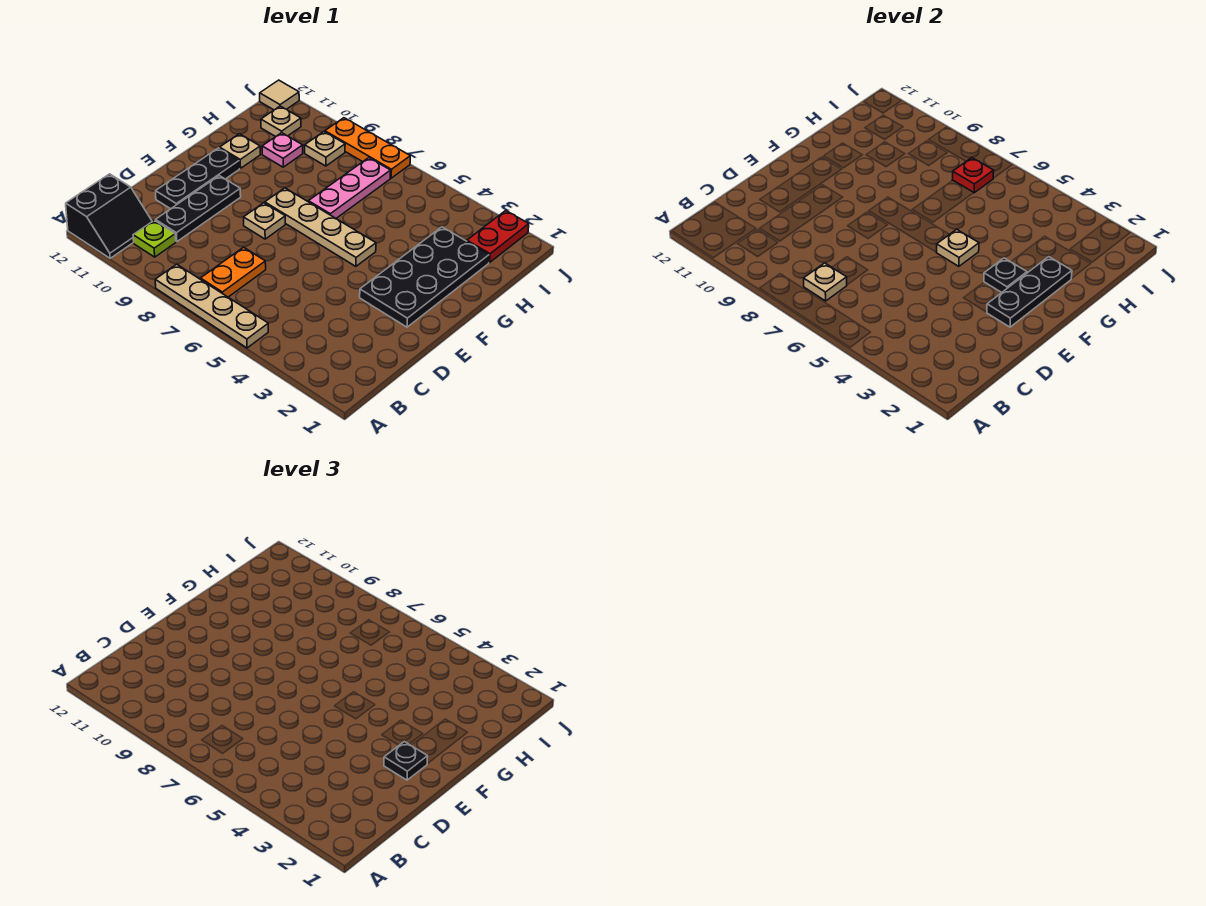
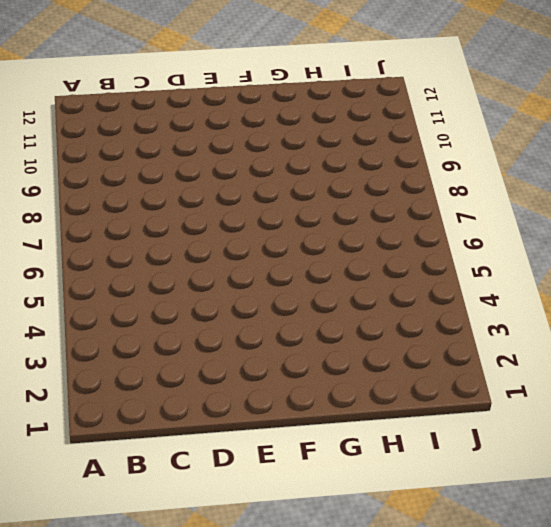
none -> tan 1x4 plate [155,264,268,348]
none -> black 2x2 slope [66,174,152,258]
none -> orange 1x2 plate [201,247,266,297]

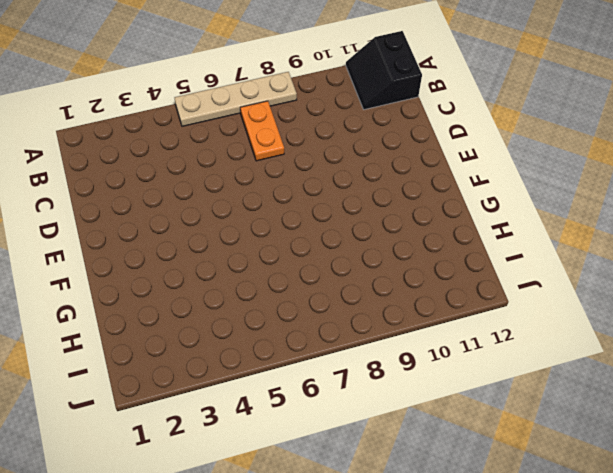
none -> lime 1x1 plate [133,220,176,257]
none -> black 1x3 plate [155,176,241,242]
none -> black 1x3 plate [156,148,240,209]

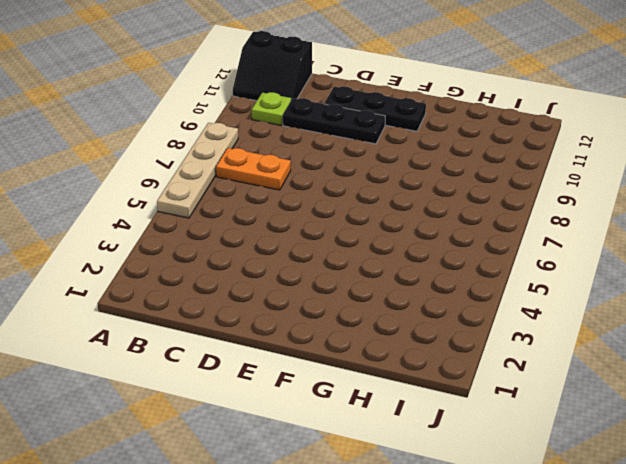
none -> black 2x4 plate [360,227,489,327]
none -> tan 1x1 plate [244,203,285,239]
none -> tan 1x4 plate [265,188,376,266]

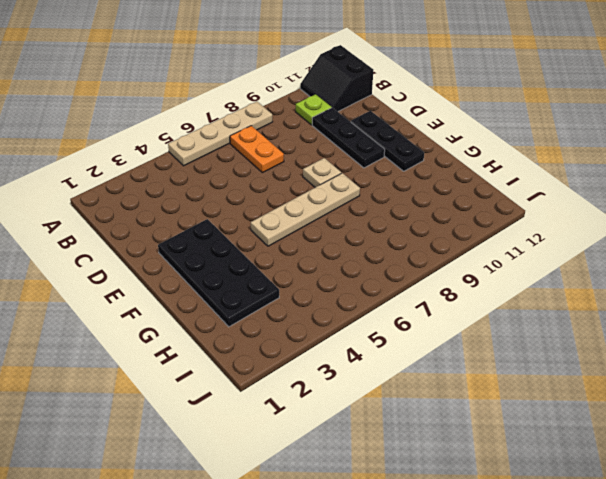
none -> pink 1x3 plate [308,158,391,218]
none -> tan 1x1 plate [220,134,260,168]
none -> pink 1x1 plate [262,133,303,167]

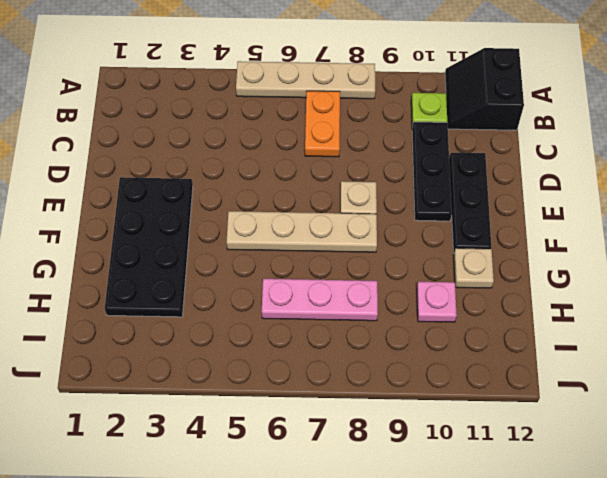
pink 1x3 plate [262,279,378,321] -> pink 1x3 plate turned to [308,158,391,218]
none -> red 1x2 plate [467,211,529,263]
none -> tan 1x1 plate [305,132,345,166]
none -> tan 1x1 plate [261,106,301,137]

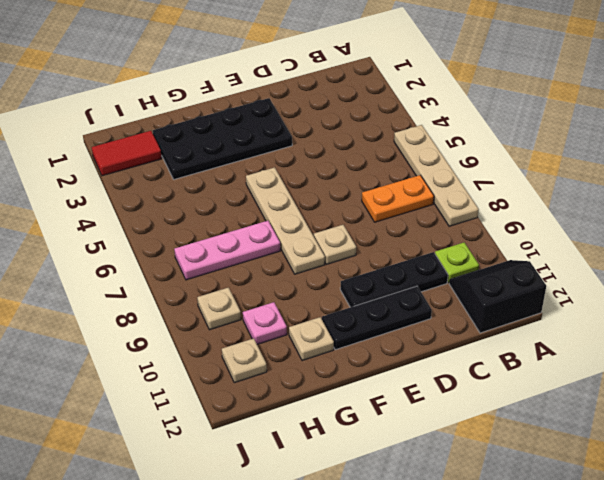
red 1x2 tile [92,131,162,176] -> red 1x2 plate [467,211,529,263]
none -> orange 1x3 plate [325,118,410,178]
none -> tan 1x1 tile [260,80,299,110]
none -> tan 1x1 plate [804,263,847,301]

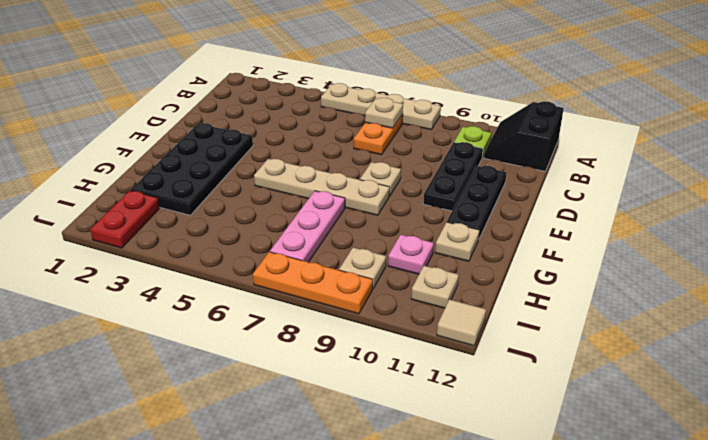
none -> black 1x3 plate [987,257,1072,327]
none -> black 1x1 plate [984,258,1027,293]
none -> tan 1x1 plate [937,229,979,266]

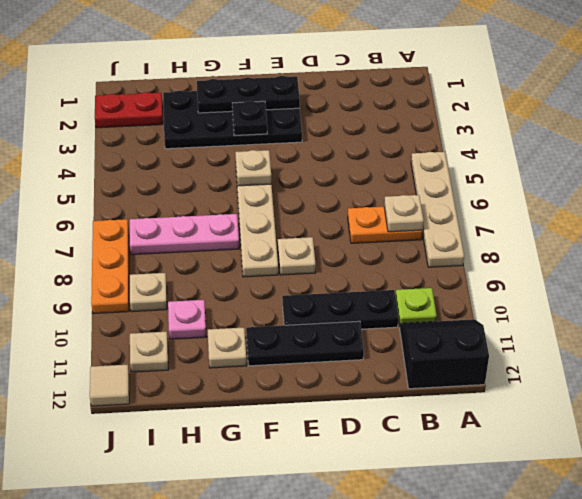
none -> red 1x1 plate [952,158,994,193]
none -> black 1x1 plate [384,742,428,780]

